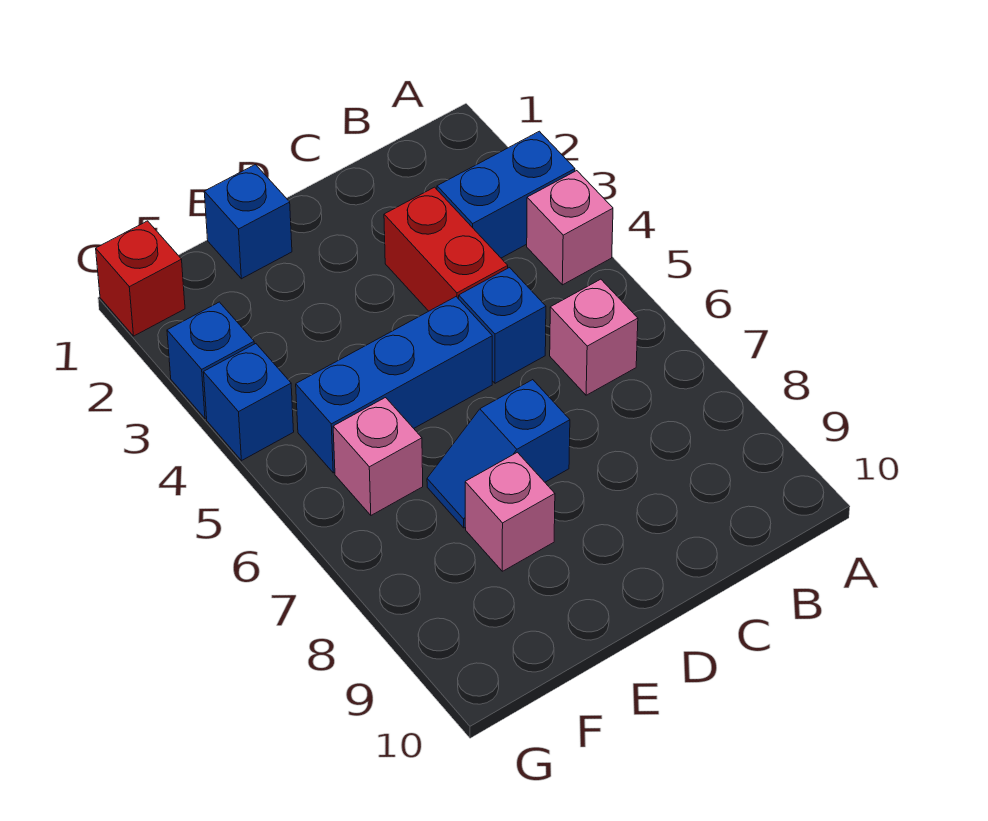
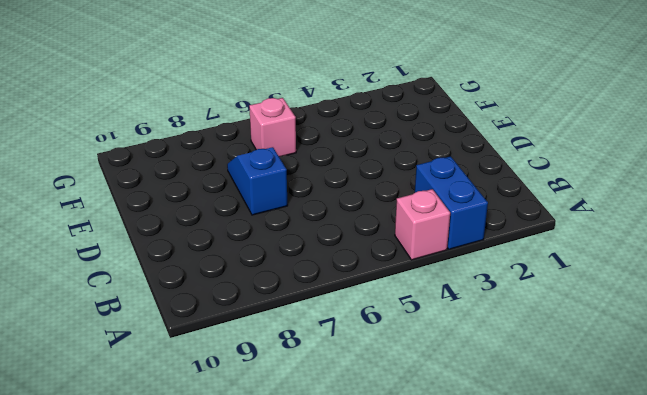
none -> pink 1x1 brick [550,279,638,395]
none -> red 1x2 brick [384,187,508,311]
none -> blue 1x1 brick [459,268,546,383]

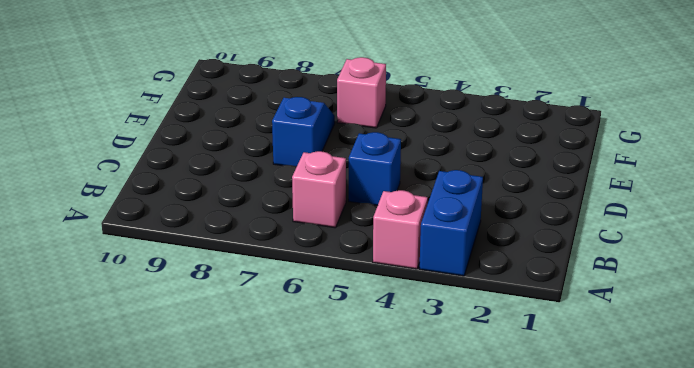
none -> red 1x2 brick [384,187,508,311]
none -> blue 1x3 brick [296,297,492,473]
none -> blue 1x1 brick [204,165,292,279]

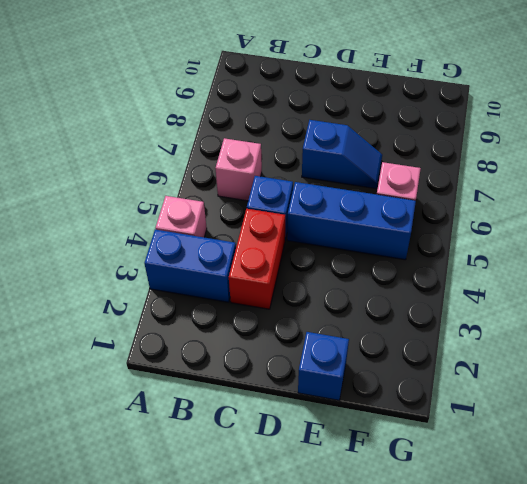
none -> pink 1x1 brick [465,452,555,571]
none -> red 1x1 brick [96,221,185,336]
none -> blue 1x1 brick [167,302,254,419]

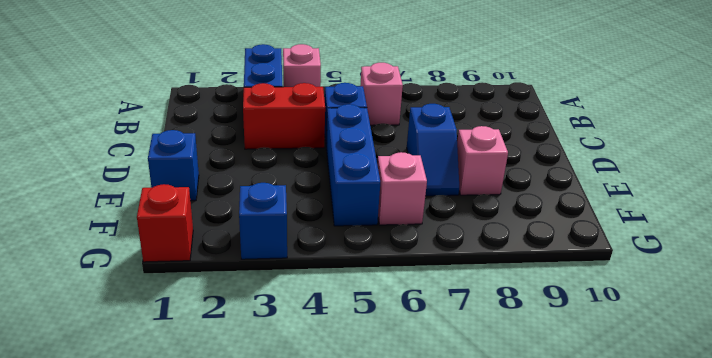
none -> blue 1x1 brick [203,344,294,461]

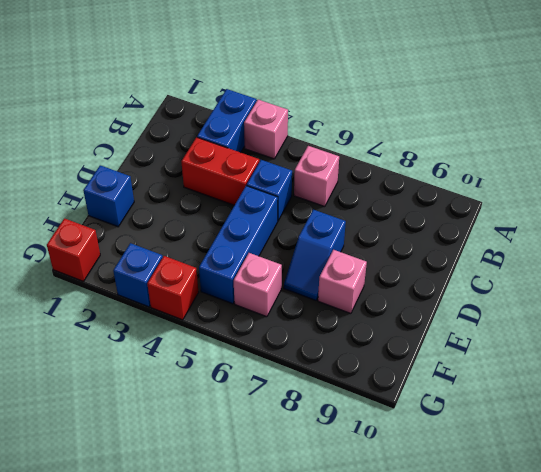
red 1x1 brick [147,256,199,320] -> blue 1x1 brick [203,344,294,461]

